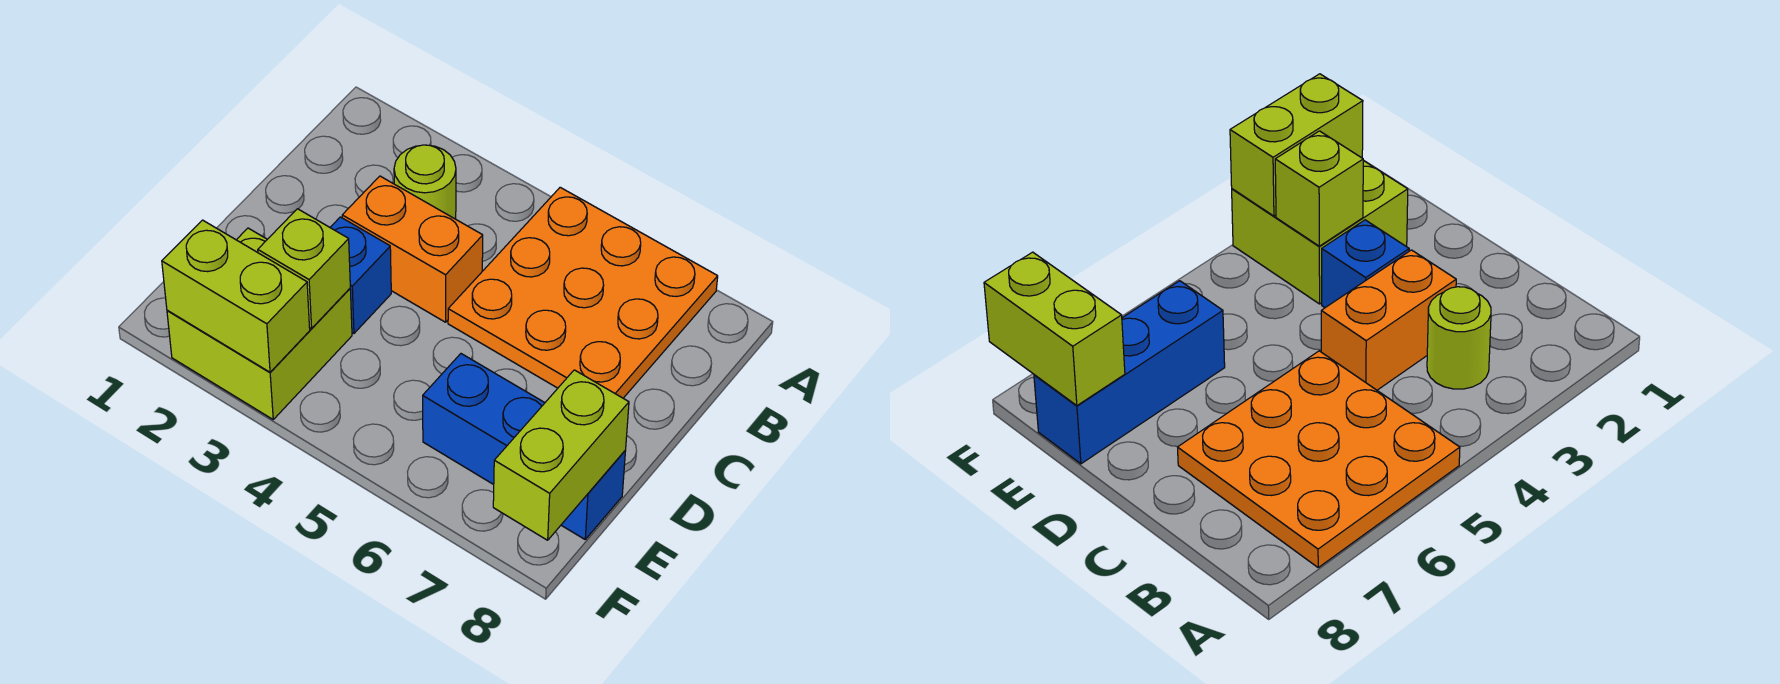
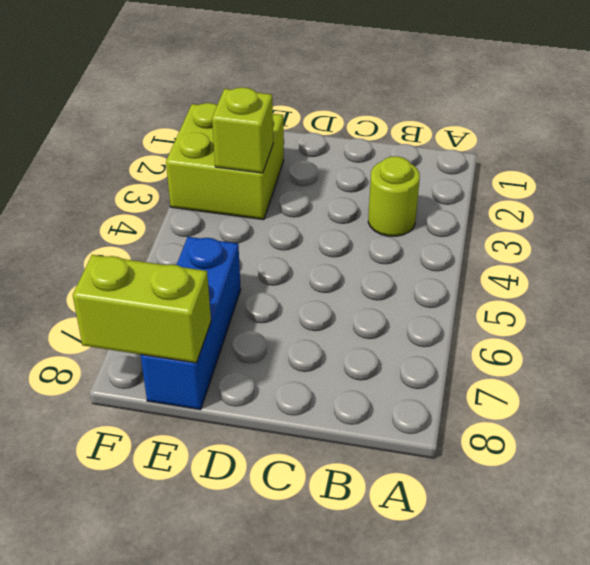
none -> orange 3x3 plate [448,187,718,398]
none -> orange 1x2 brick [342,176,483,322]

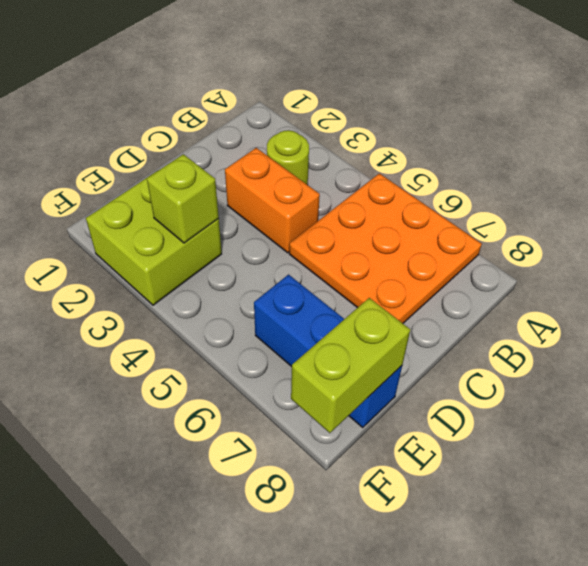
none -> blue 1x1 brick [330,217,391,333]
none -> lime 1x2 brick [162,220,310,372]

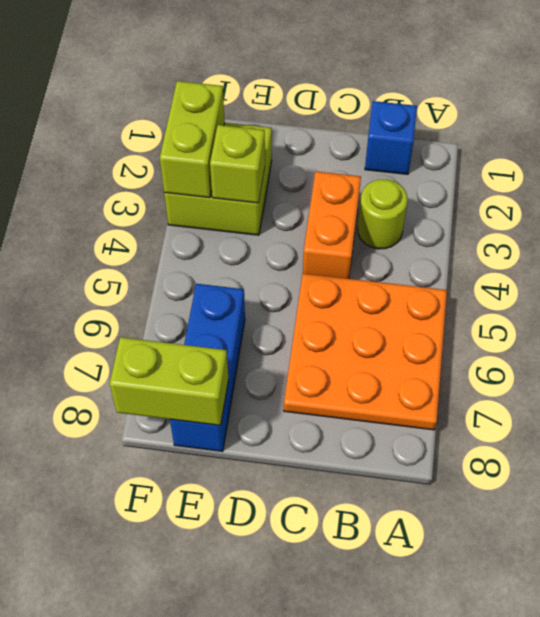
blue 1x1 brick [365,101,417,174] -> blue 1x1 brick moved to [330,217,391,333]

